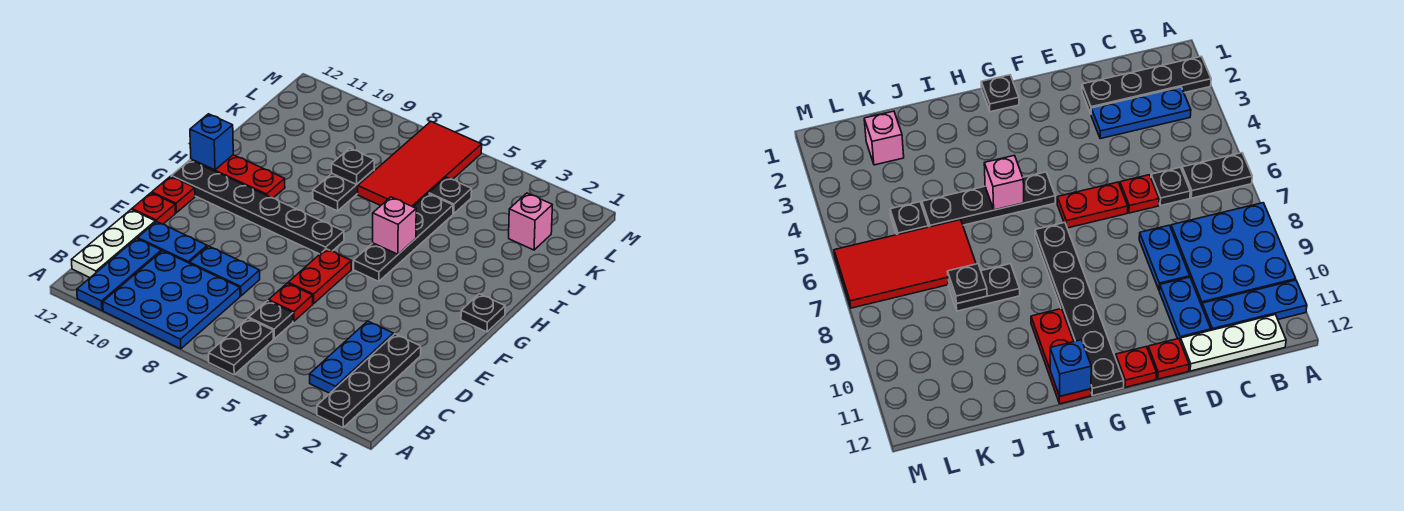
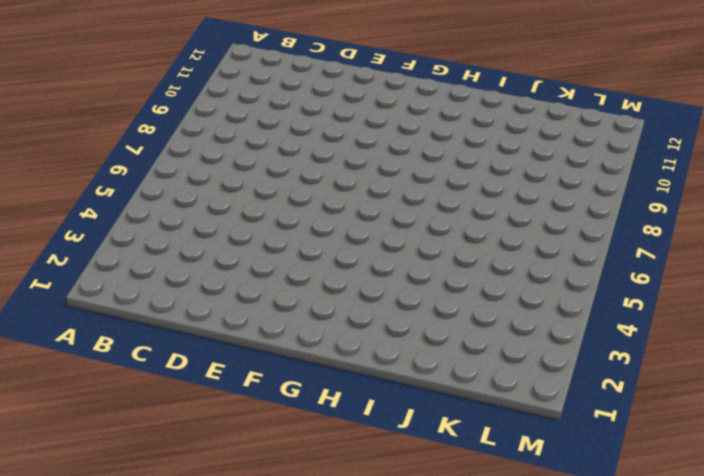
none -> black 1x4 plate [317,334,421,428]
none -> black 1x2 plate [209,318,273,375]
none -> blue 3x3 plate [103,251,240,349]

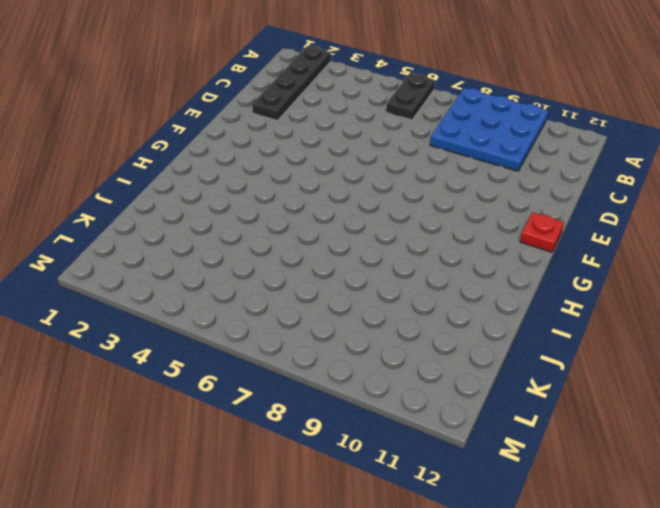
none -> blue 1x3 plate [77,239,161,311]
none -> blue 1x3 plate [310,321,394,393]
none -> white 1x3 plate [72,210,155,277]

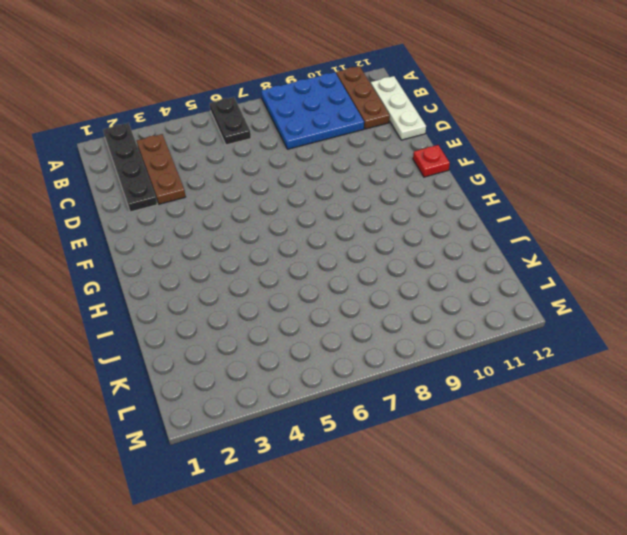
brown 1x3 plate [336,66,390,129] -> blue 1x3 plate [77,239,161,311]
brown 1x3 plate [137,134,185,204] -> blue 1x3 plate [310,321,394,393]
none -> black 1x1 plate [249,301,293,339]
none -> red 1x1 plate [269,283,313,321]
none -> blue 1x2 plate [190,246,260,296]

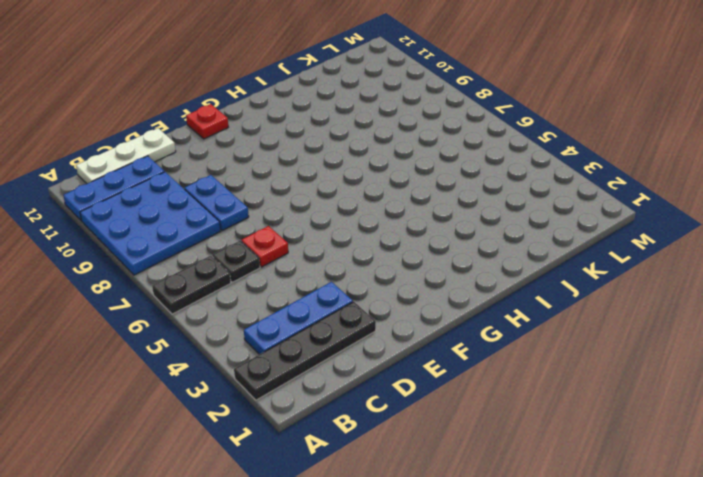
none -> blue 1x2 plate [138,222,207,263]
none -> red 1x2 plate [288,249,351,304]
none -> red 1x1 plate [132,193,175,224]

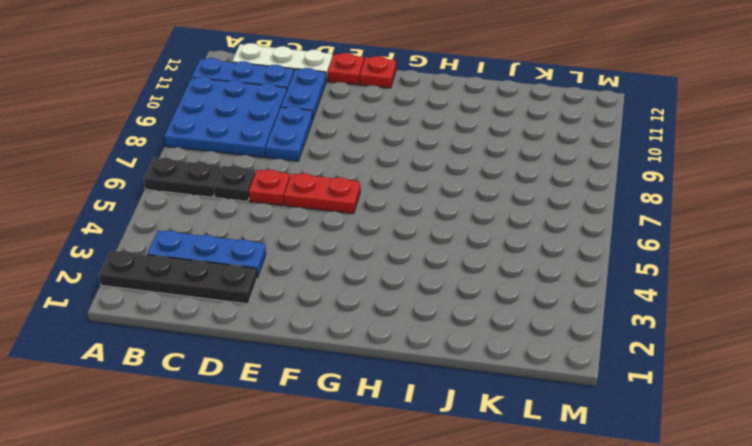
none -> black 1x1 plate [461,294,505,332]
none -> black 1x4 plate [354,194,453,282]
none -> black 1x6 plate [171,160,344,254]

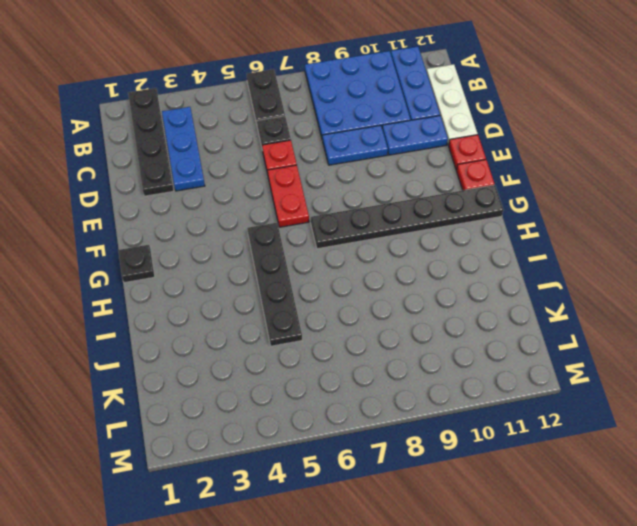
none -> red 1x3 plate [191,155,285,198]
none -> black 1x2 plate [313,170,374,211]
none -> red 2x4 tile [358,122,482,207]

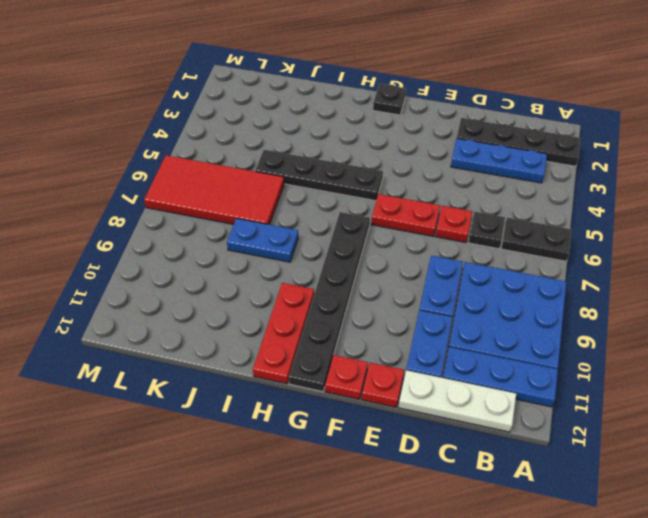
blue 1x2 plate [227,218,298,262] -> black 1x2 plate [313,170,374,211]
none -> pink 1x1 brick [509,193,552,250]
none -> black 1x1 plate [429,177,472,214]
none -> pink 1x1 brick [373,197,416,254]

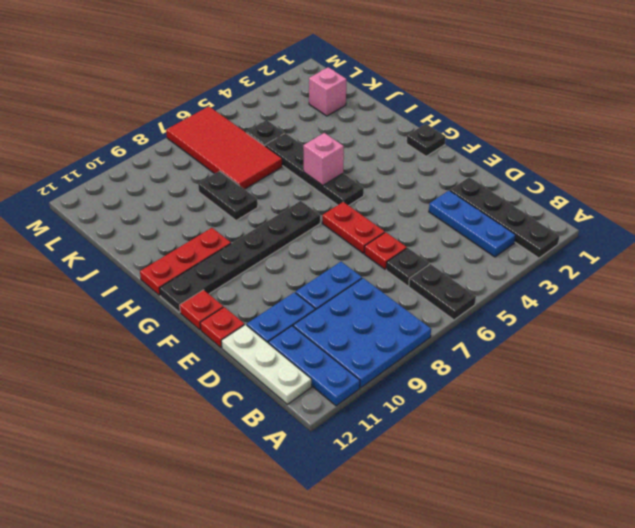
none -> blue 1x1 brick [190,114,233,170]
none -> black 1x1 plate [332,148,374,184]

